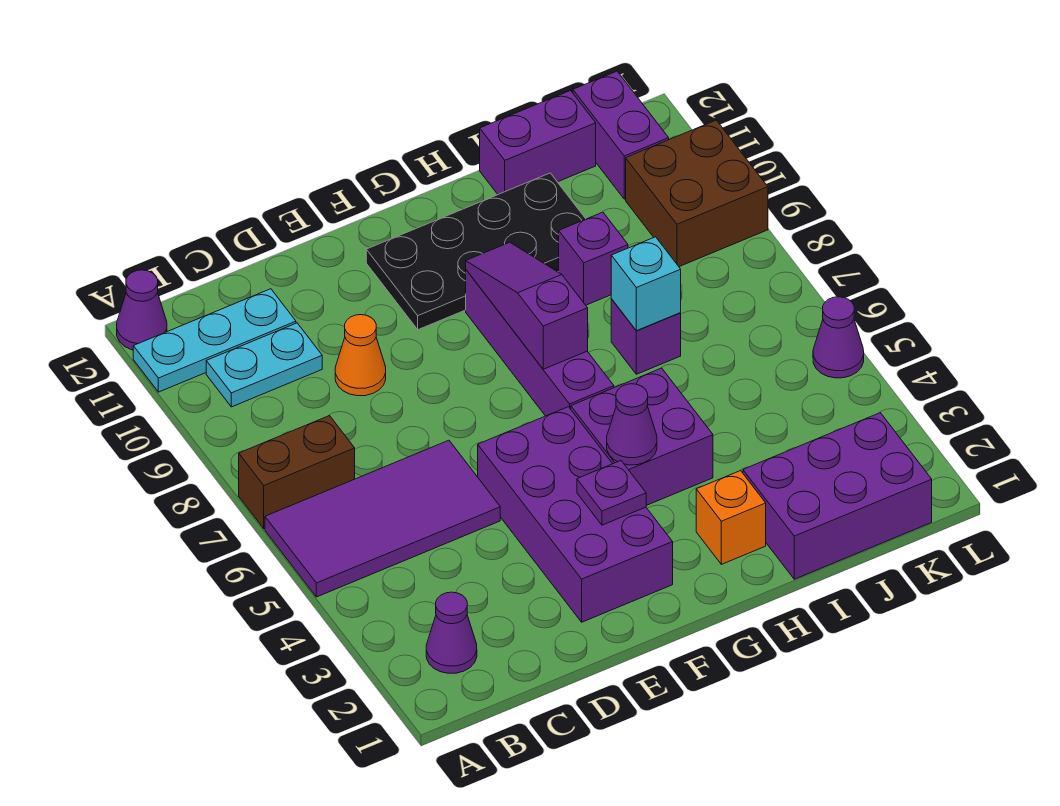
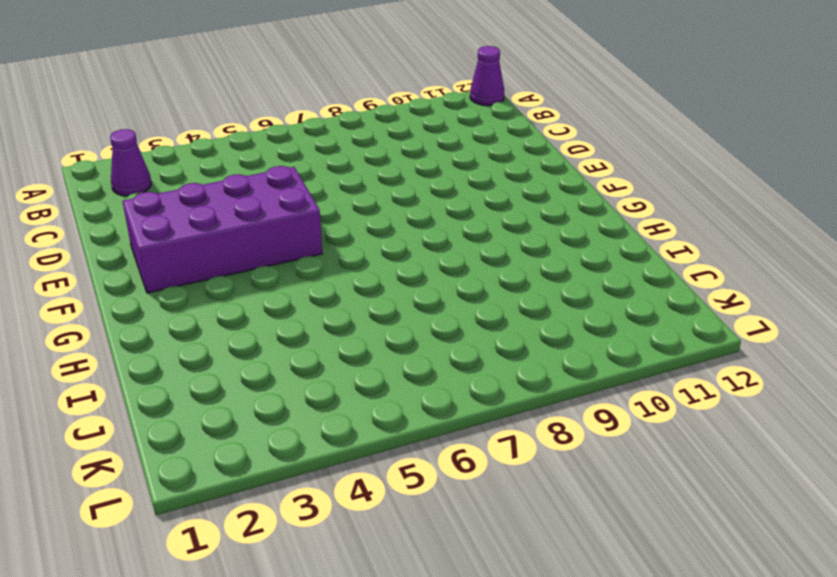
none -> purple 2x4 tile [265,440,500,597]
none -> brown 1x2 brick [239,416,355,529]
none -> cyan 1x3 plate [133,289,296,392]

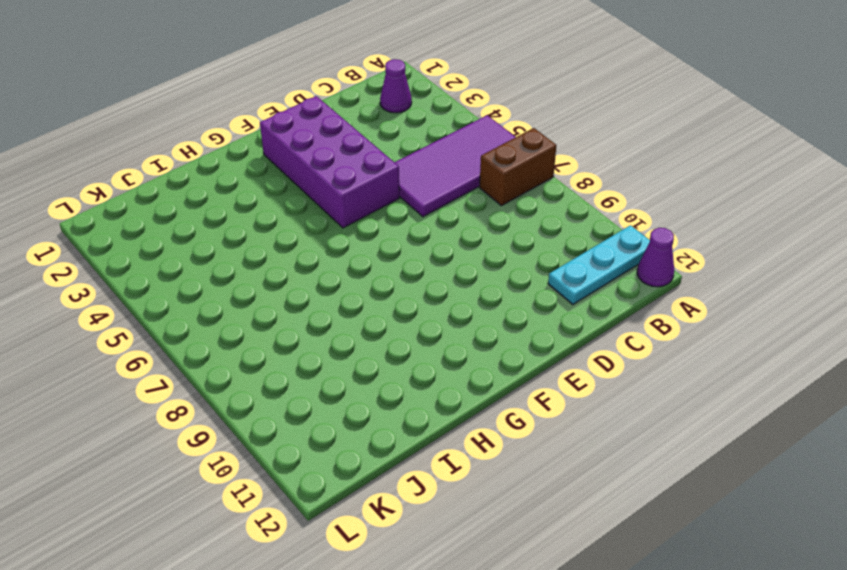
none -> cyan 1x2 plate [206,323,322,407]
none -> orange 1x1 cone [335,315,386,396]
none -> black 2x4 plate [366,173,586,330]

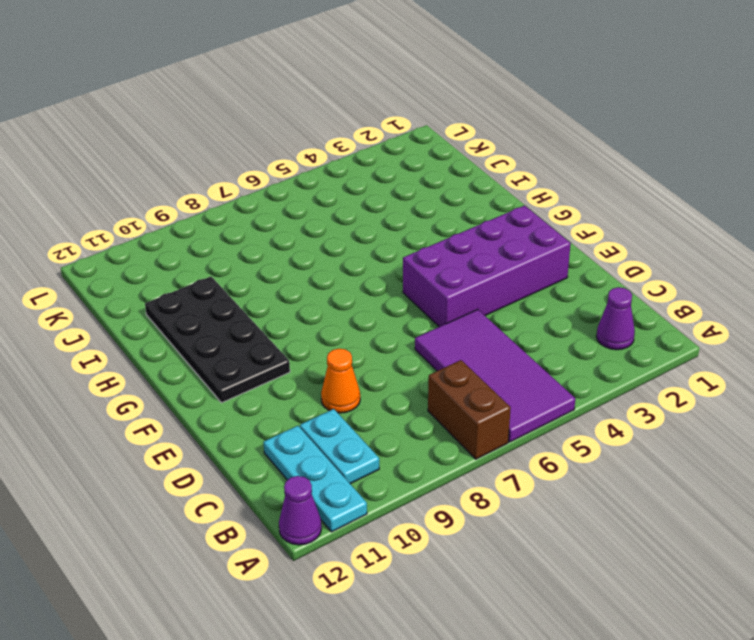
none -> purple 2x2 brick [571,368,713,505]
none -> purple 1x4 brick [466,270,614,416]
none -> orange 1x1 brick [696,471,766,564]

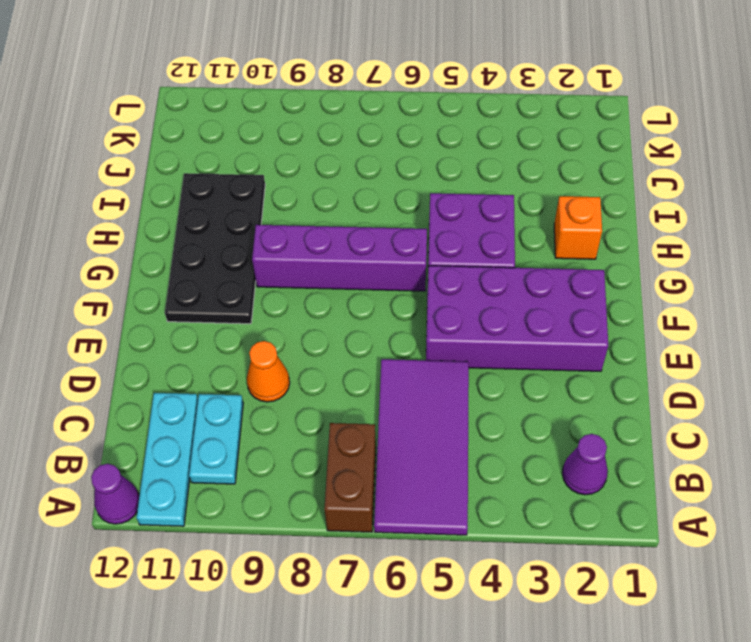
none -> purple 2x3 brick [743,413,932,579]
none -> purple 1x1 brick [611,299,681,374]
none -> purple 1x1 brick [559,212,628,305]

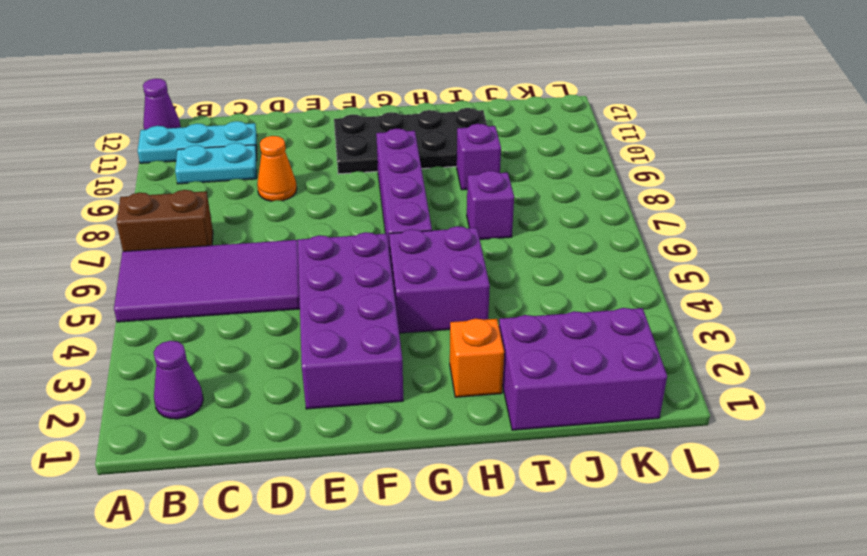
none -> purple 1x2 brick [480,91,596,194]
none -> brown 2x2 brick [626,120,768,267]
none -> purple 1x2 brick [573,71,669,199]

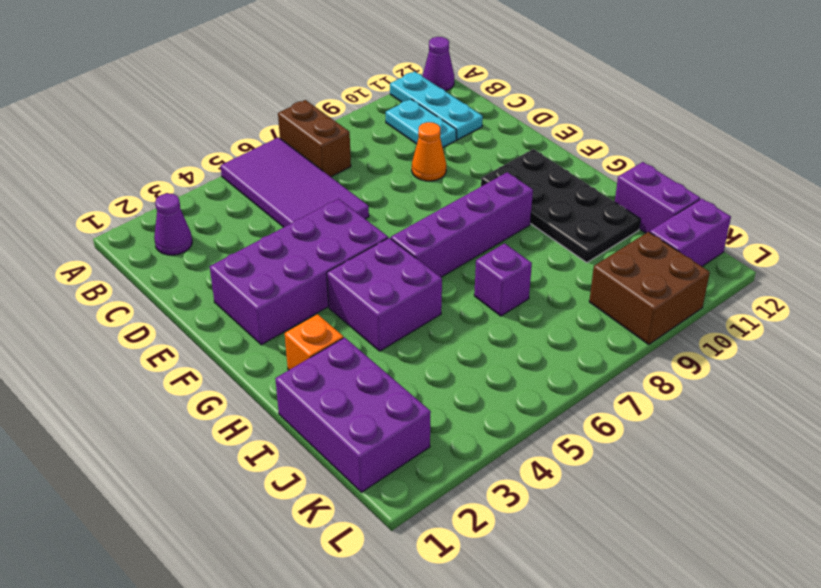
none -> purple 1x1 brick [559,212,628,305]
none -> purple 1x1 cone [813,297,864,378]
none -> purple 1x1 plate [577,461,646,525]

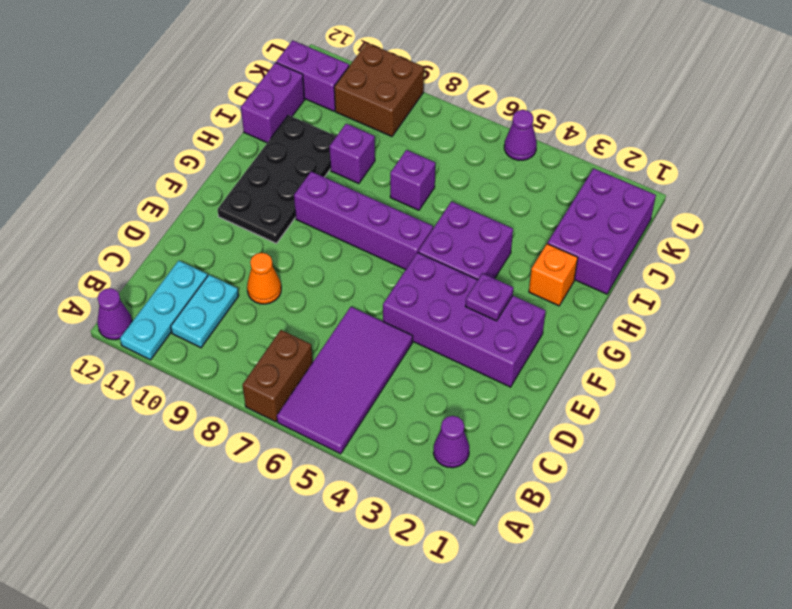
none -> purple 1x1 cone [607,384,657,465]
none -> purple 1x3 slope [466,242,588,369]
none -> cyan 1x1 brick [611,237,681,331]

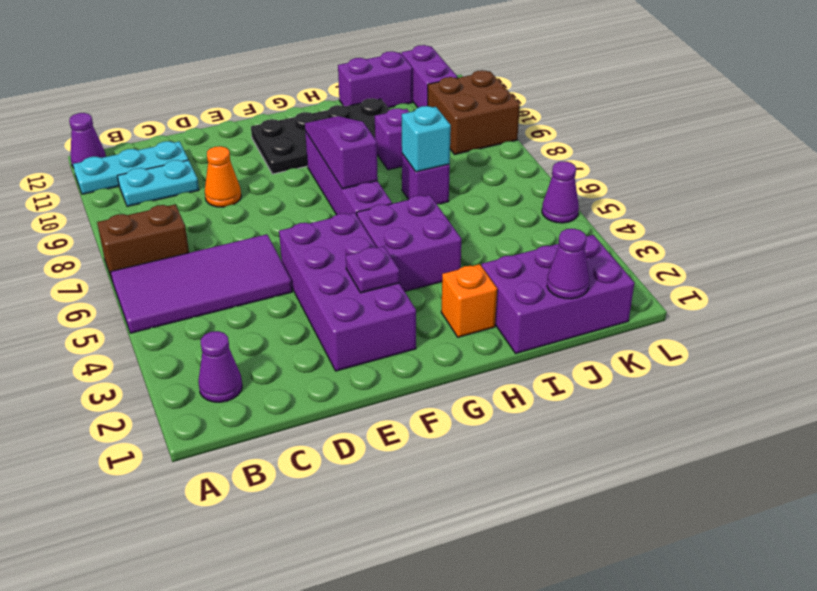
purple 1x1 cone [547,229,589,299] -> purple 1x1 cone moved to [607,384,657,465]

